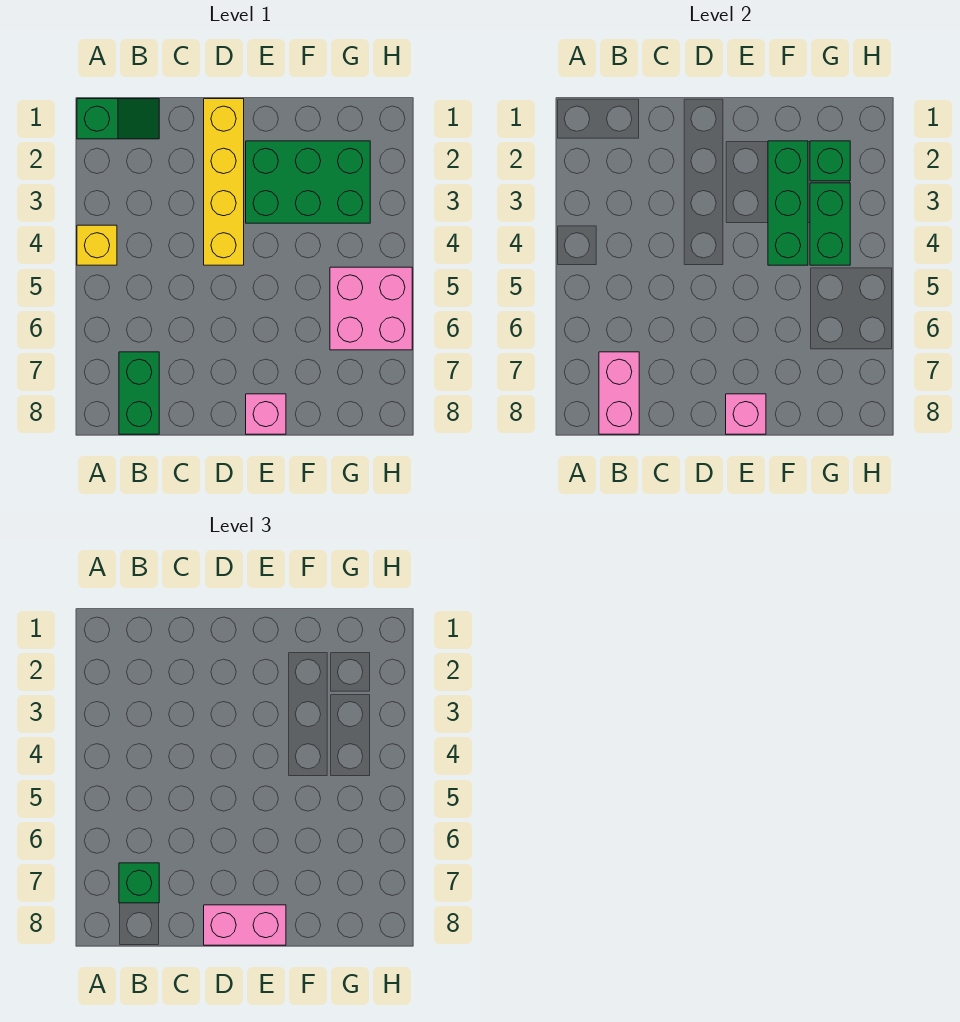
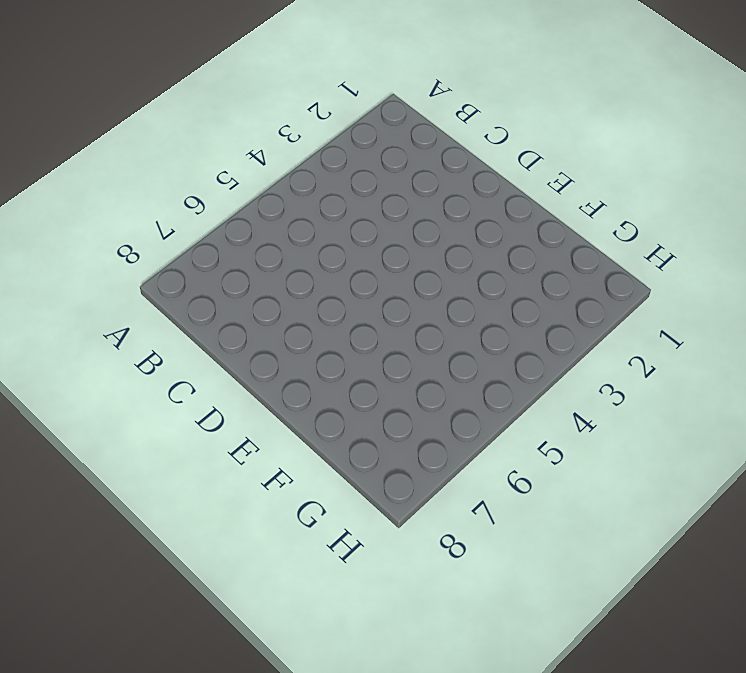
none -> green 1x2 slope [77,99,159,139]
none -> yellow 1x1 brick [77,225,117,265]
none -> green 1x2 brick [119,352,159,434]

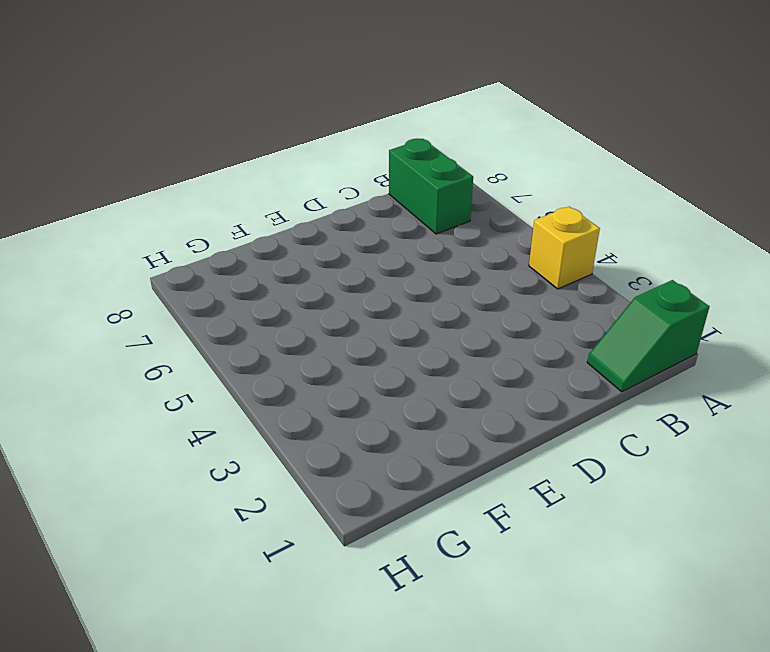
none -> yellow 1x4 brick [204,99,244,265]
none -> green 2x3 brick [246,141,370,223]
none -> pink 1x1 brick [246,394,286,434]

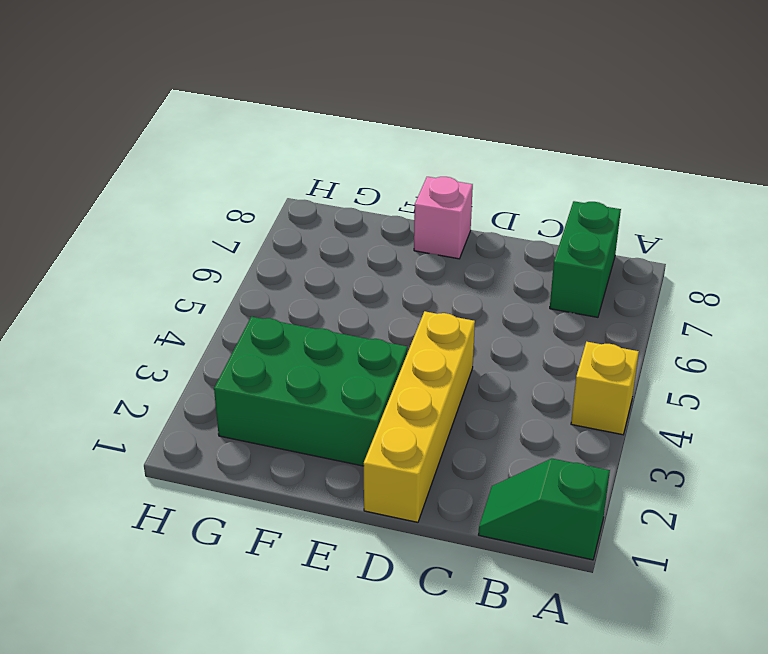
none -> pink 2x2 brick [330,267,412,350]
none -> pink 1x2 brick [599,352,639,434]
none -> pink 1x1 brick [726,394,766,434]

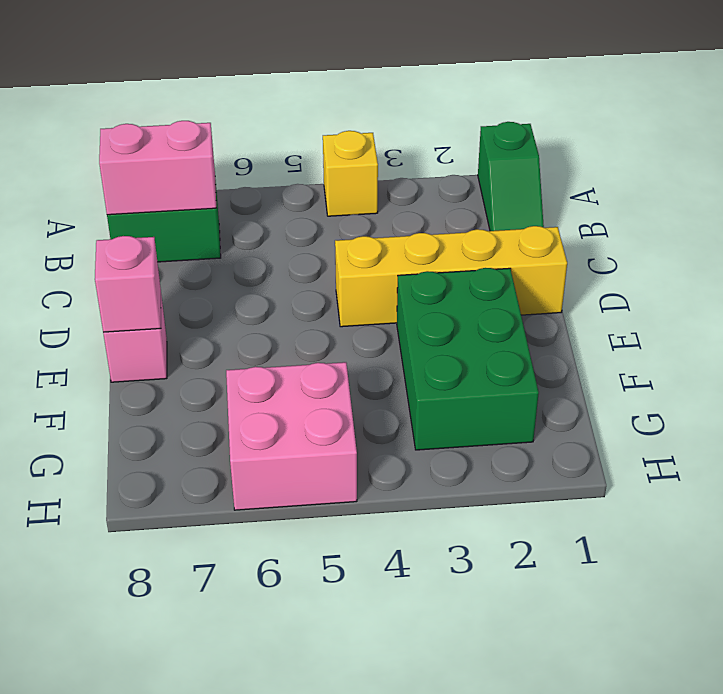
none -> green 1x3 brick [768,141,808,265]
none -> green 1x1 brick [810,141,850,181]
none -> green 1x2 brick [810,183,850,265]

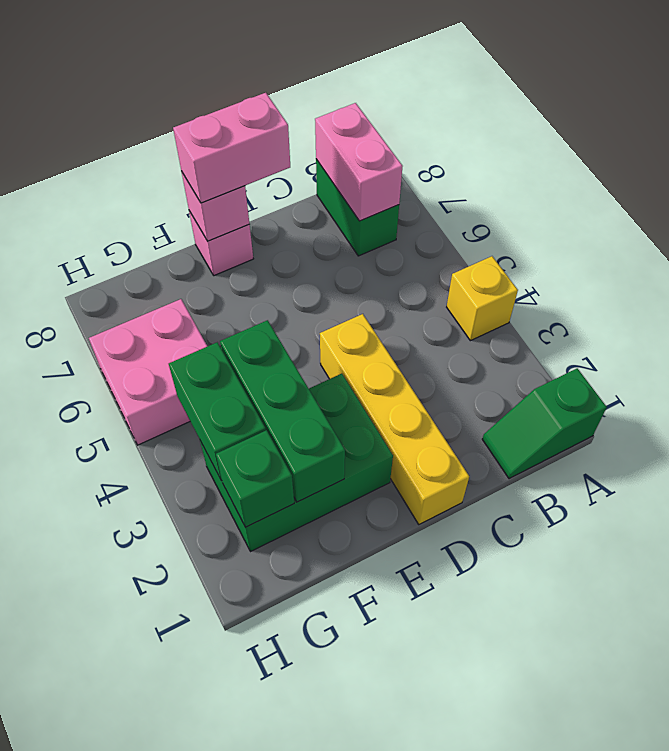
none -> green 1x1 brick [119,863,159,903]

